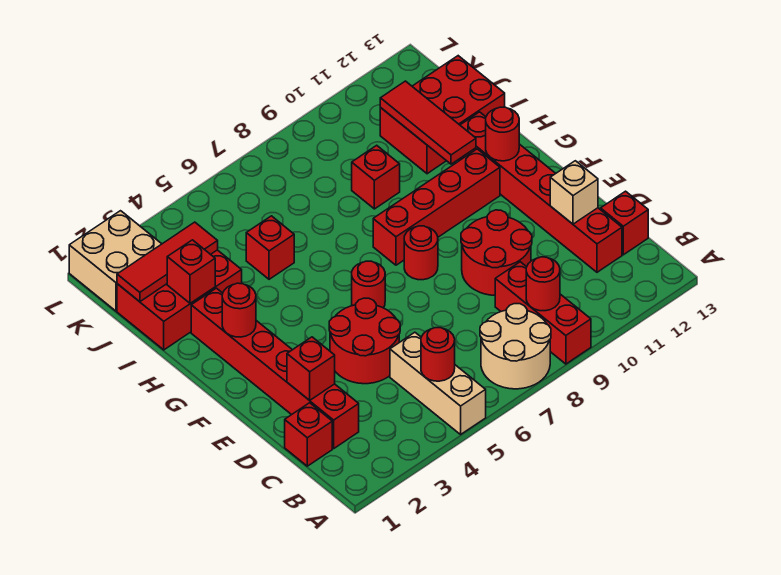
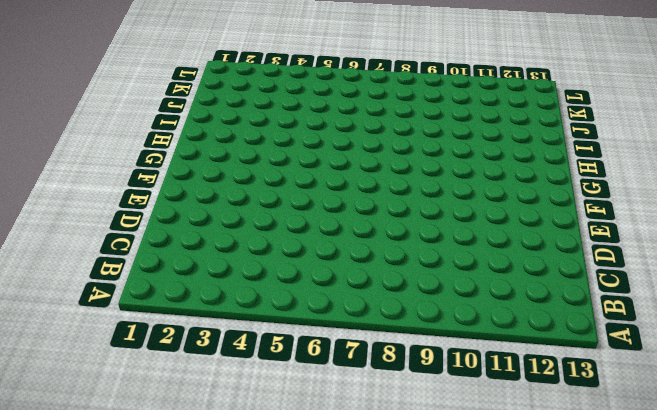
none -> tan 1x3 brick [390,332,486,434]
none -> tan 2x2 round brick [480,304,551,389]
none -> red 1x3 brick [495,262,591,364]

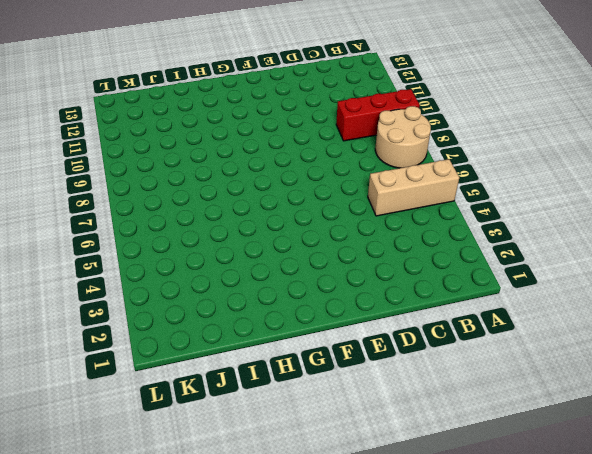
none -> red 1x1 brick [285,403,332,466]
none -> red 1x6 brick [191,288,359,448]
none -> red 1x6 brick [458,112,622,272]

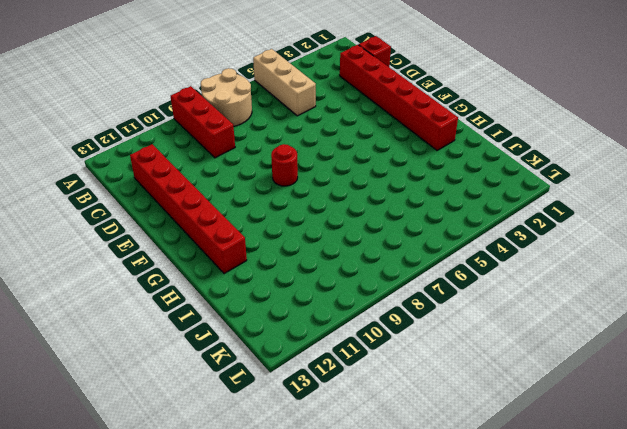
none -> red 1x1 brick [601,191,648,255]
none -> red 2x2 round brick [329,298,400,384]
none -> red 2x2 round brick [461,210,532,295]

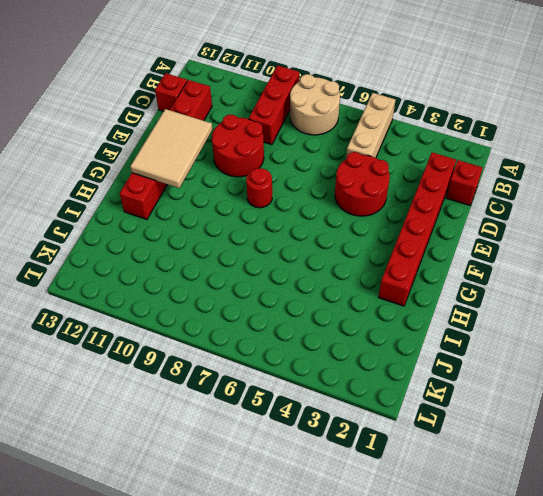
tan 2x3 tile [130,109,213,188] -> red 1x1 round brick [486,107,519,161]
none -> red 1x1 round brick [352,261,385,308]
none -> red 1x4 brick [373,149,500,265]
none -> red 2x3 brick [117,250,242,350]

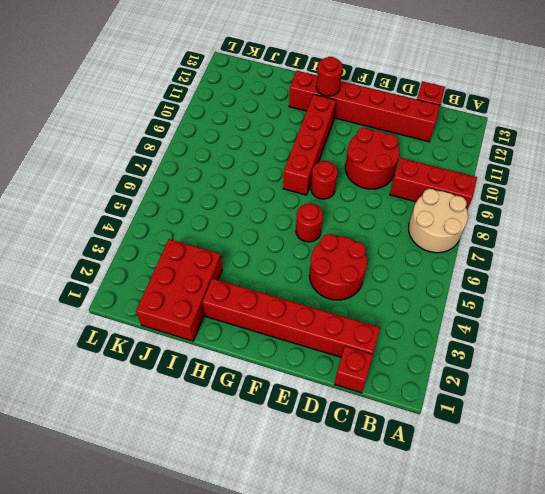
none -> tan 1x3 brick [390,332,486,434]
none -> red 1x1 brick [246,216,294,279]
none -> red 1x1 brick [352,145,400,209]

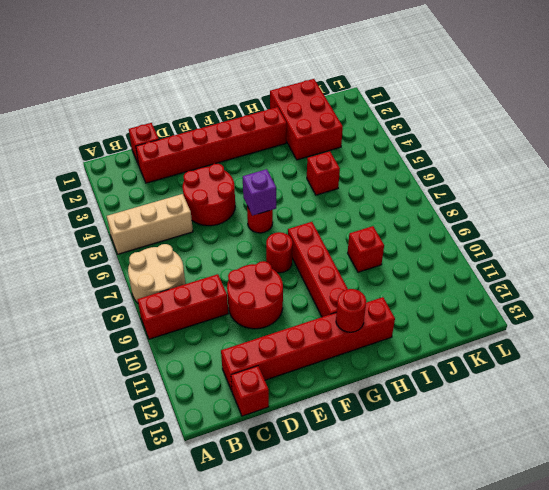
purple 1x1 brick [243,169,276,216] -> none
none -> red 2x3 brick [380,56,505,174]
none -> tan 2x2 brick [69,211,161,311]
none -> red 1x1 round brick [421,328,455,381]

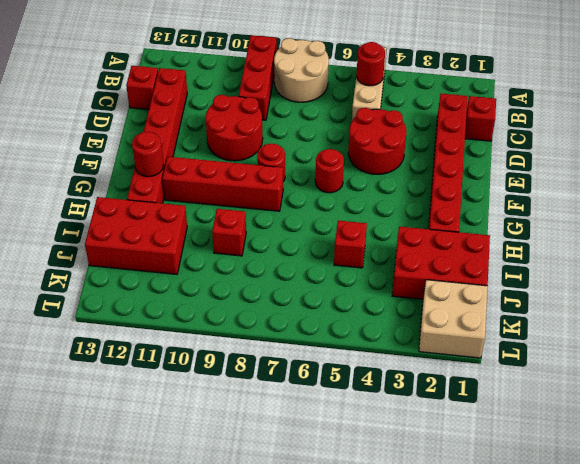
none -> red 1x1 round brick [526,257,560,311]
none -> red 1x1 brick [287,337,335,400]
none -> tan 1x1 brick [550,161,598,224]

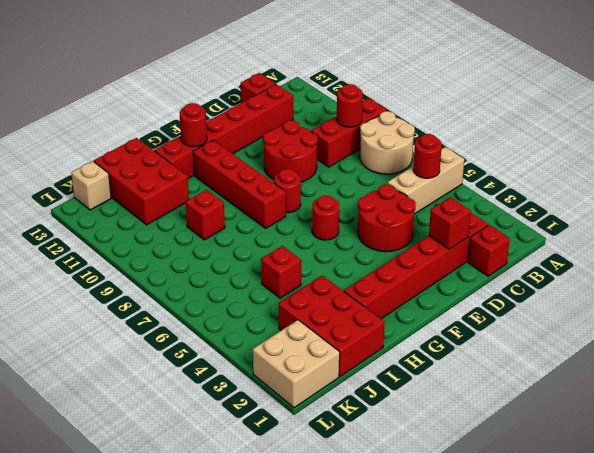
tan 1x1 brick [71,161,111,210] -> tan 1x1 brick moved to [550,161,598,224]
none -> red 1x1 round brick [222,283,256,337]
none -> red 1x3 tile [380,81,476,164]
none -> red 1x1 brick [167,240,215,303]

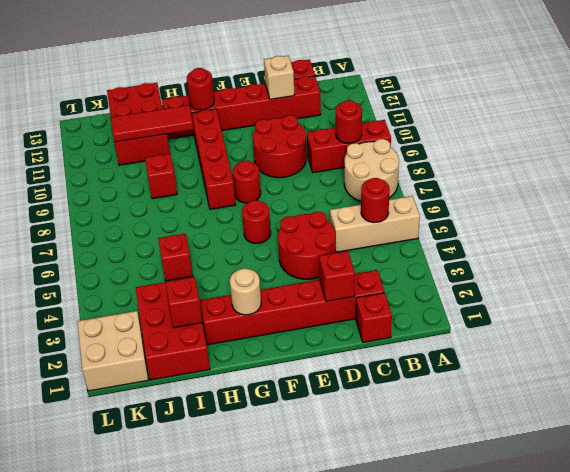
tan 1x1 round brick [230,269,261,315] -> red 1x1 round brick [222,283,256,337]
none -> red 1x3 tile [117,222,218,302]

